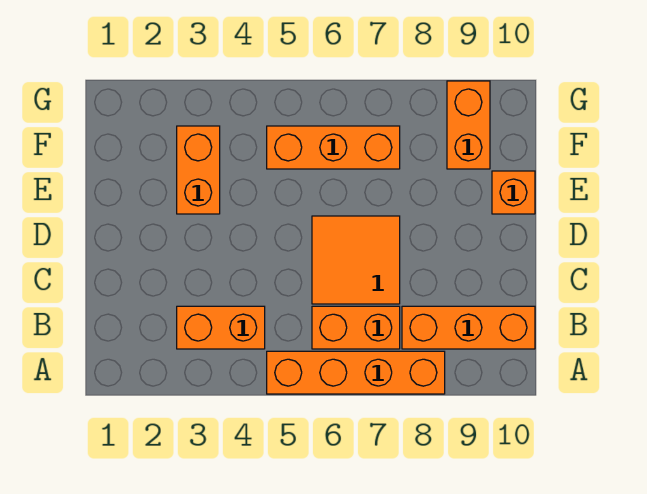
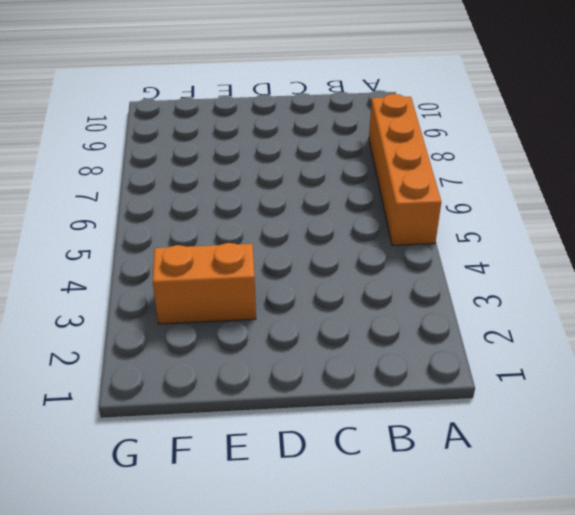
none -> orange 1x2 brick [177,306,265,349]
none -> orange 1x2 brick [312,306,400,349]

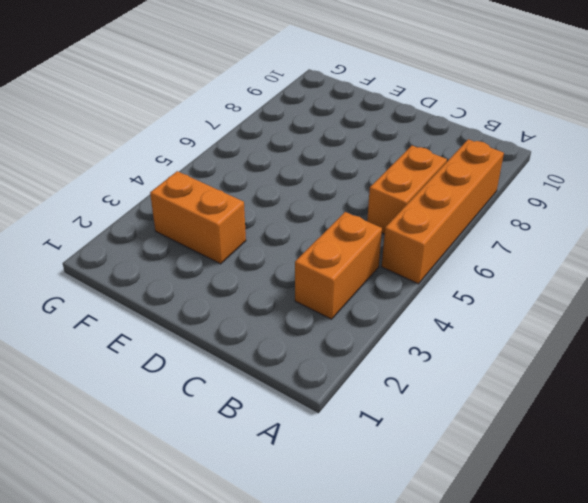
none -> orange 1x3 brick [402,306,535,349]
none -> orange 2x2 tile [312,216,400,304]

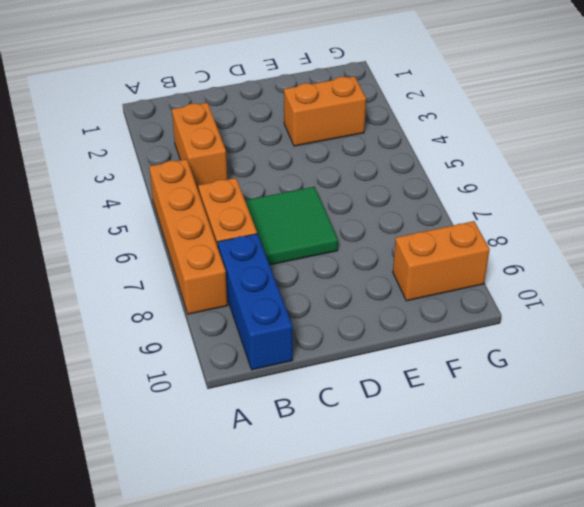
blue 1x3 brick [218,234,293,370] -> orange 1x3 brick [402,306,535,349]
green 2x2 tile [245,187,338,265] -> orange 2x2 tile [312,216,400,304]
none -> orange 1x1 brick [492,171,535,214]
none -> orange 1x3 brick [267,126,400,169]

